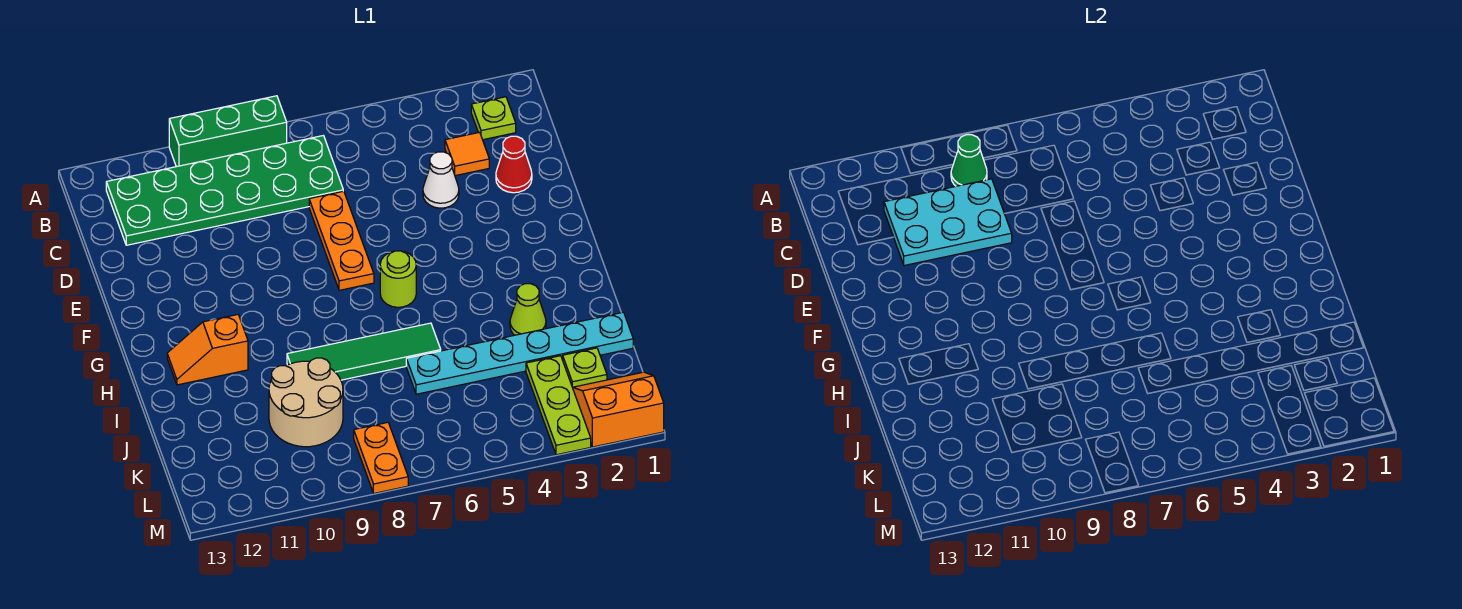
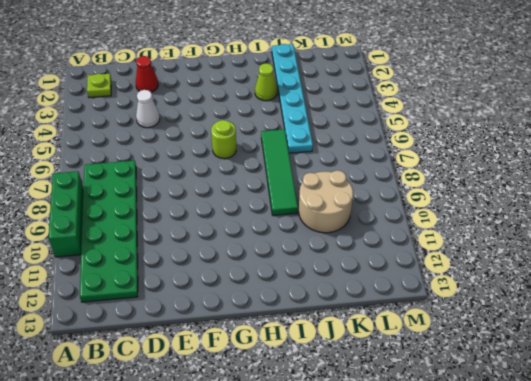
none -> orange 1x1 tile [445,132,489,176]
none -> orange 1x3 plate [309,191,374,290]
none -> orange 1x2 slope [167,315,248,385]

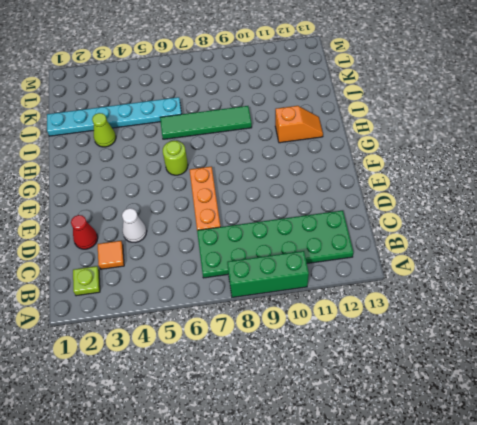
none -> tan 2x2 round brick [269,358,343,447]
none -> lime 1x1 plate [563,348,607,387]
none -> lime 1x3 plate [526,356,591,455]

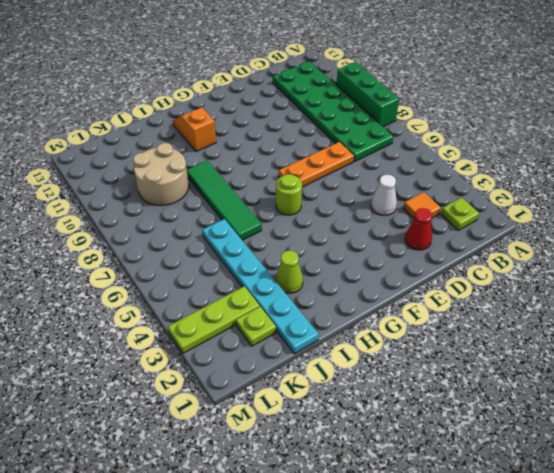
none -> orange 2x2 slope [573,372,664,447]
none -> orange 1x2 plate [354,422,408,493]
none -> green 1x1 cone [951,135,987,186]

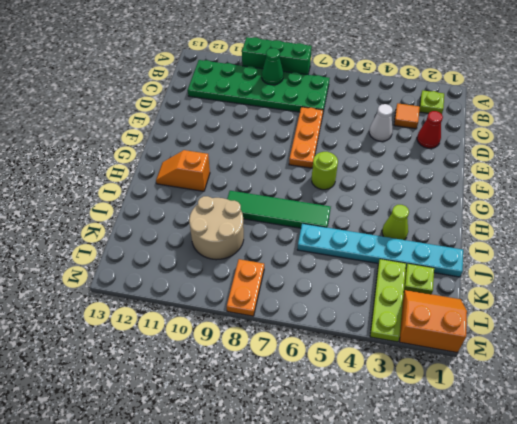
none -> cyan 2x3 plate [884,179,1012,265]

